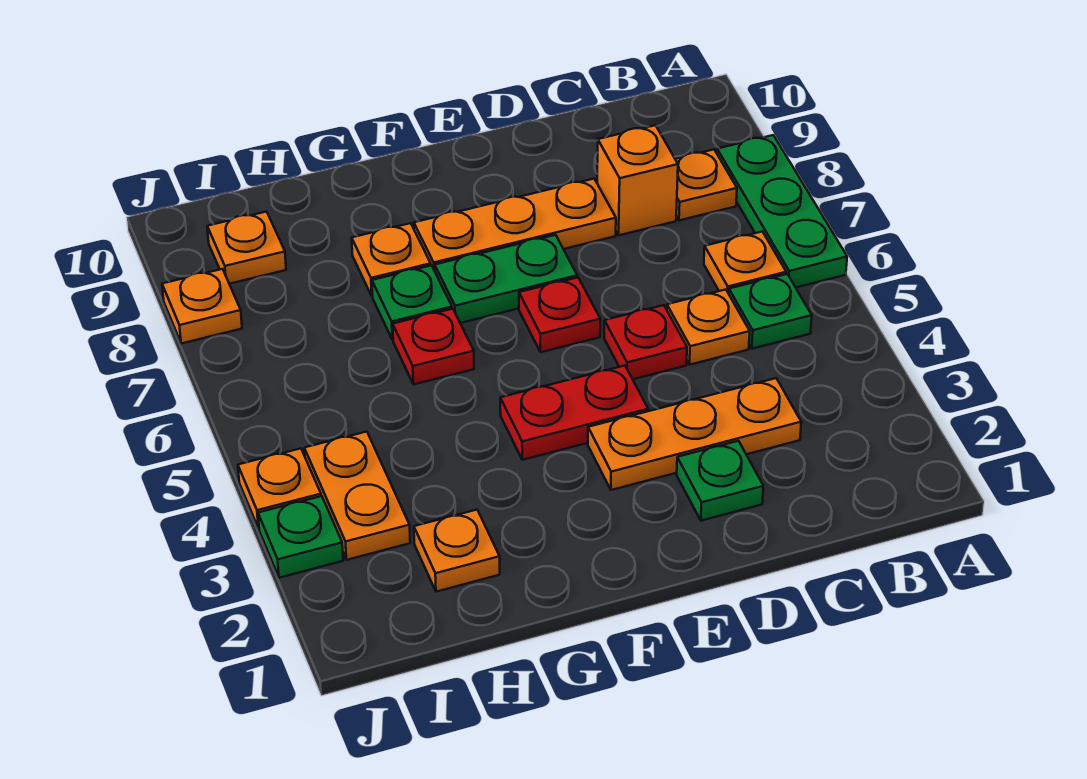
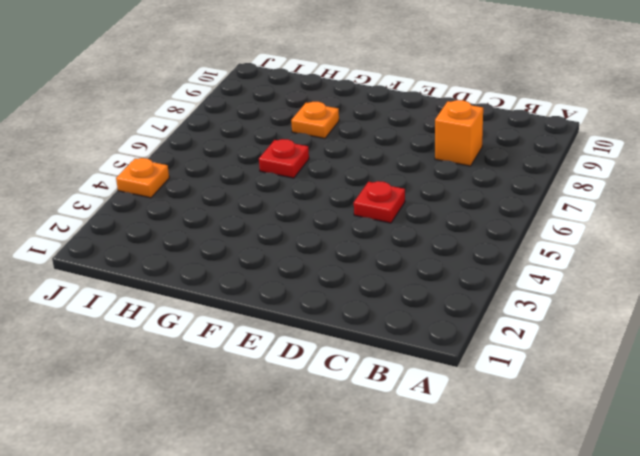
none -> green 1x3 plate [717,135,847,287]
none -> green 1x1 plate [729,274,812,349]
none -> orange 1x1 plate [704,232,786,294]

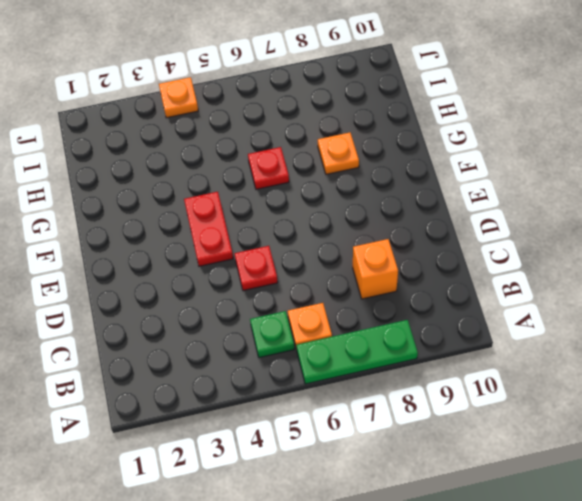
none -> orange 1x1 plate [675,150,737,220]
none -> orange 1x3 plate [588,378,801,490]
none -> orange 1x1 plate [667,290,750,365]

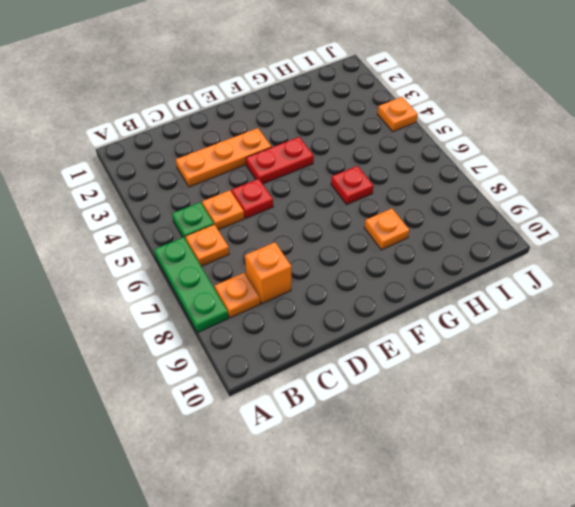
none -> green 1x1 plate [677,441,763,521]
none -> orange 1x3 plate [414,179,616,271]
none -> red 1x1 plate [519,277,600,352]

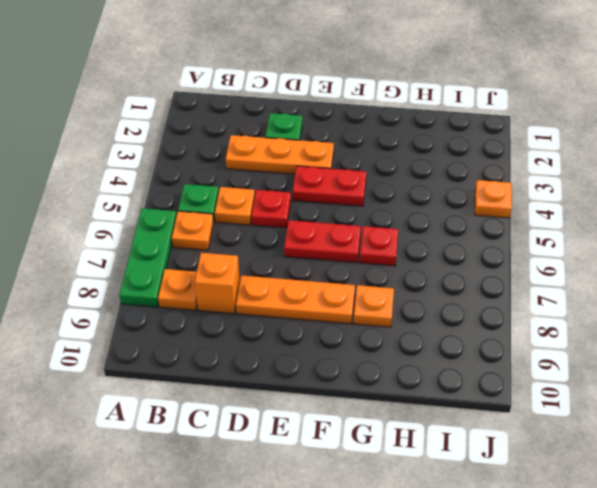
red 1x2 plate [284,220,361,263] -> red 1x1 plate [519,277,600,352]
none -> green 1x2 plate [435,235,577,323]
none -> green 1x1 plate [372,265,452,340]
none -> orange 1x1 plate [414,510,500,592]

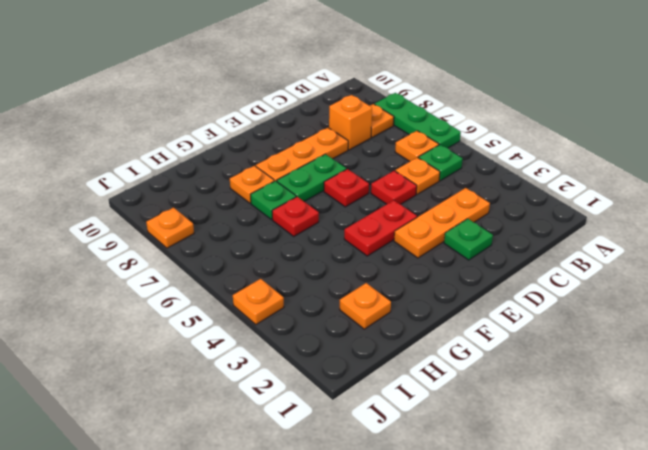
none -> orange 1x2 plate [304,432,410,560]
none -> orange 1x1 plate [207,212,286,284]
none -> green 1x1 plate [258,496,343,578]

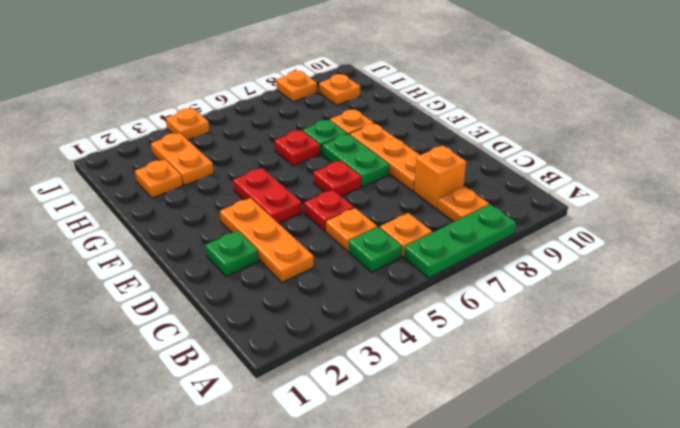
orange 1x2 plate [151,133,214,185] -> orange 1x2 plate turned to [304,432,410,560]
none -> green 1x1 plate [258,496,343,578]

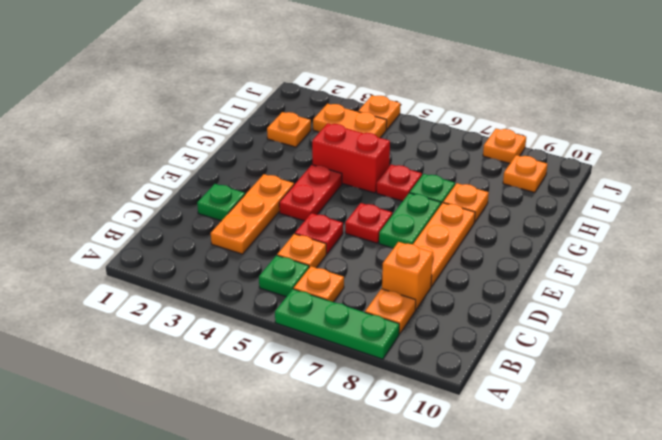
red 1x2 brick [312,123,390,193] -> none
none -> green 1x1 plate [258,496,343,578]

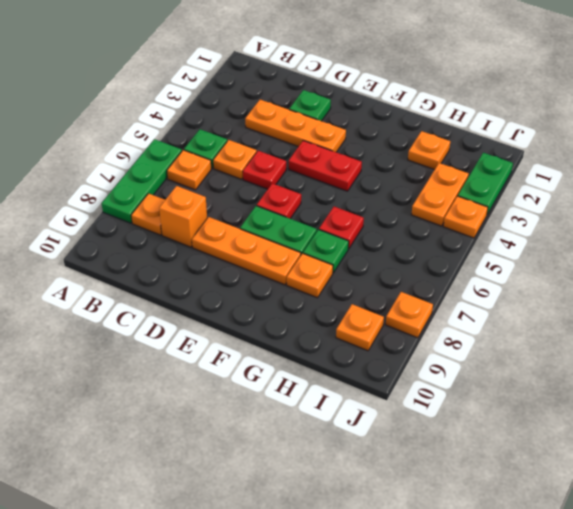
green 1x2 plate [458,153,513,214] -> green 1x1 plate [258,496,343,578]

